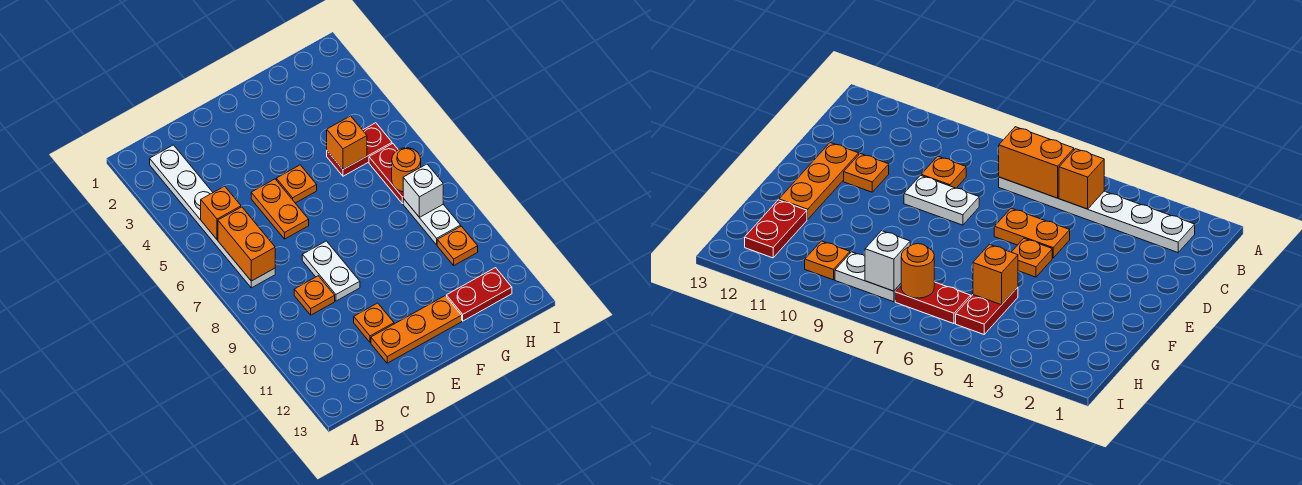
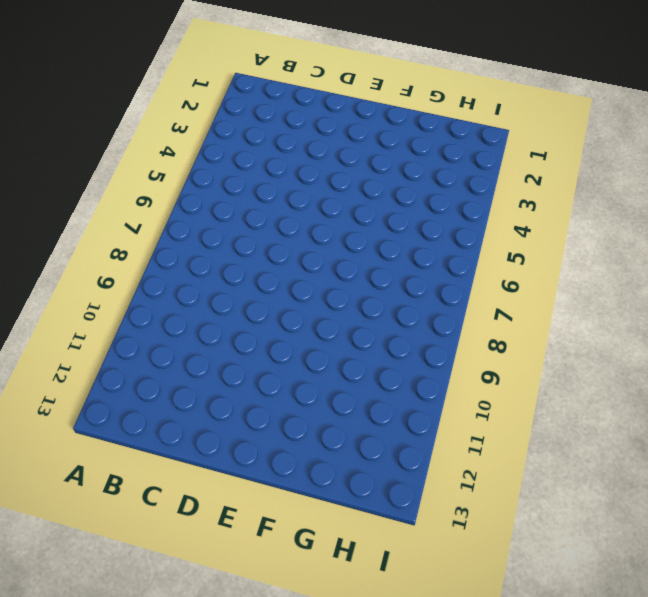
none -> white 1x6 plate [150,145,275,288]
none -> orange 1x1 plate [294,276,335,315]
none -> orange 1x2 plate [251,179,309,239]

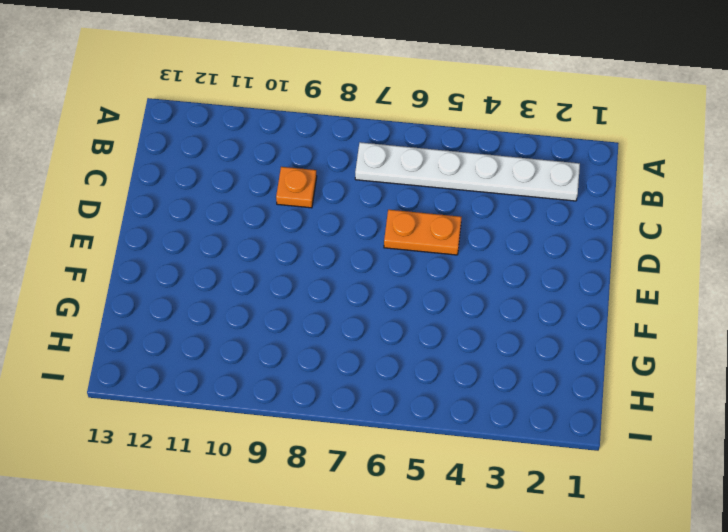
none -> white 1x2 plate [302,241,360,301]
none -> orange 1x1 plate [354,303,394,343]
none -> orange 1x3 plate [371,296,462,363]

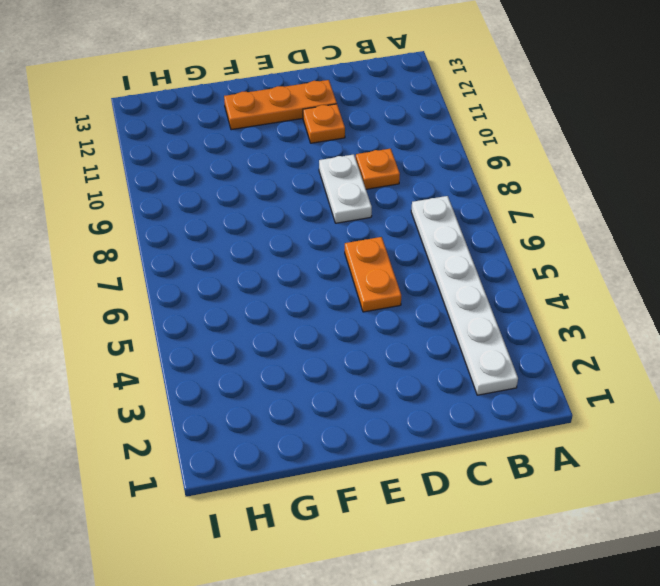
none -> orange 1x1 plate [276,165,317,203]
none -> red 1x2 plate [327,123,392,176]
none -> red 1x2 plate [446,268,512,321]

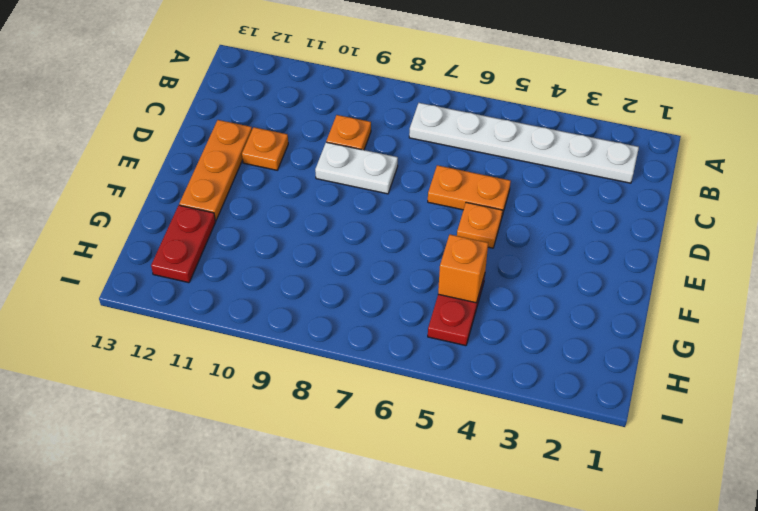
none -> red 1x2 plate [369,144,403,204]
none -> white 1x2 plate [403,198,461,245]
none -> orange 1x1 plate [437,226,478,265]

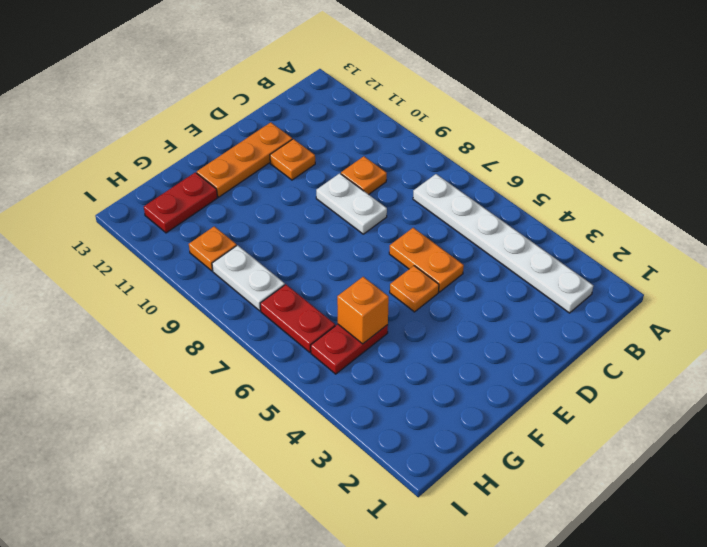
none -> orange 1x1 brick [201,186,241,240]
none -> orange 1x2 brick [218,207,275,281]
none -> orange 1x1 round brick [392,148,421,192]

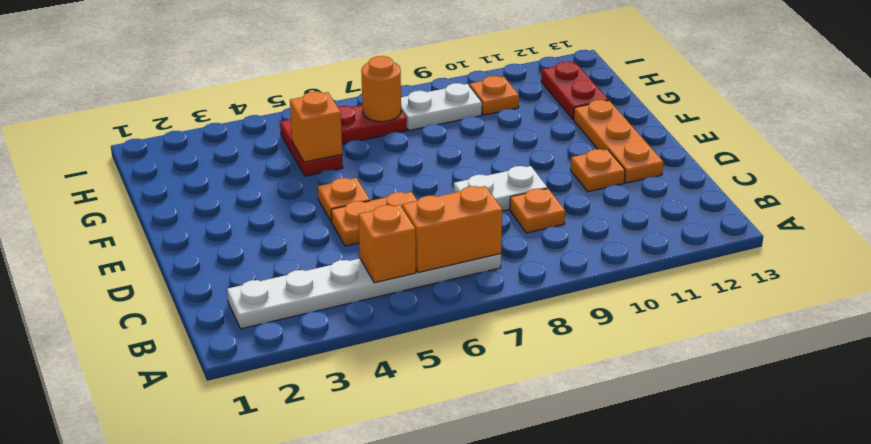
none -> white 1x1 brick [403,164,443,218]

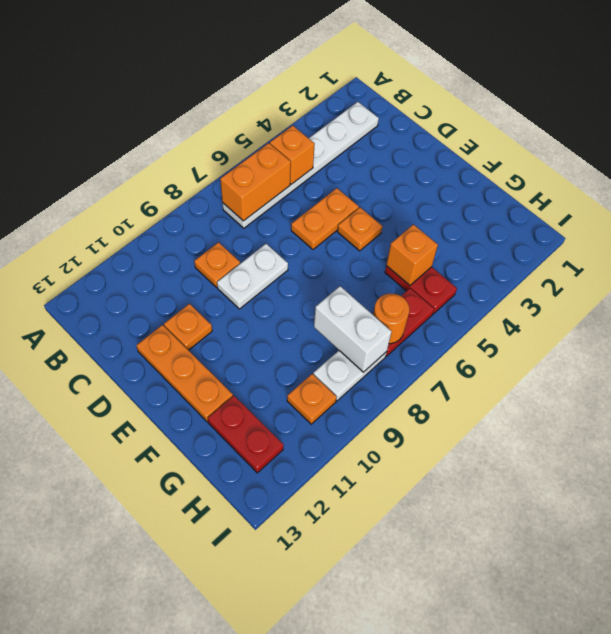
white 1x2 brick [314,286,392,372] -> white 1x1 brick [403,164,443,218]

